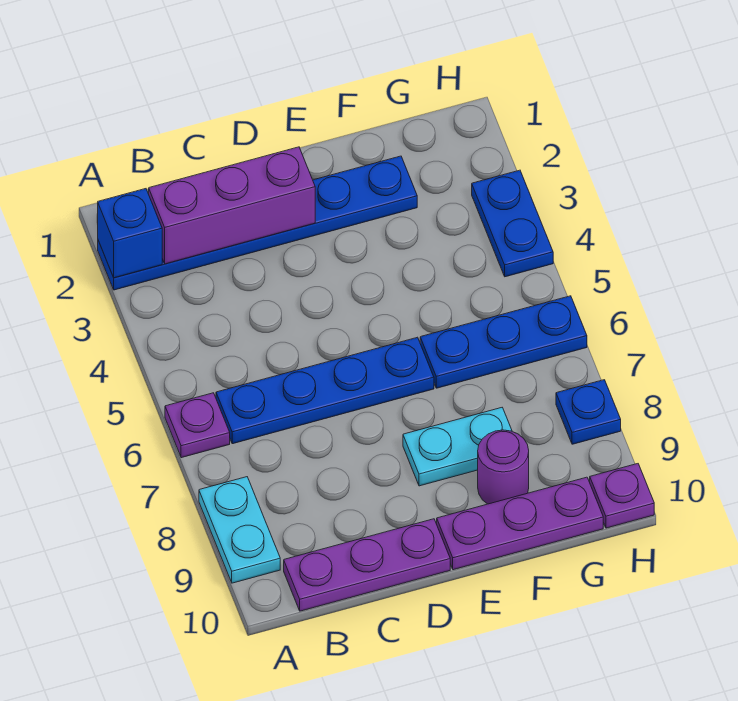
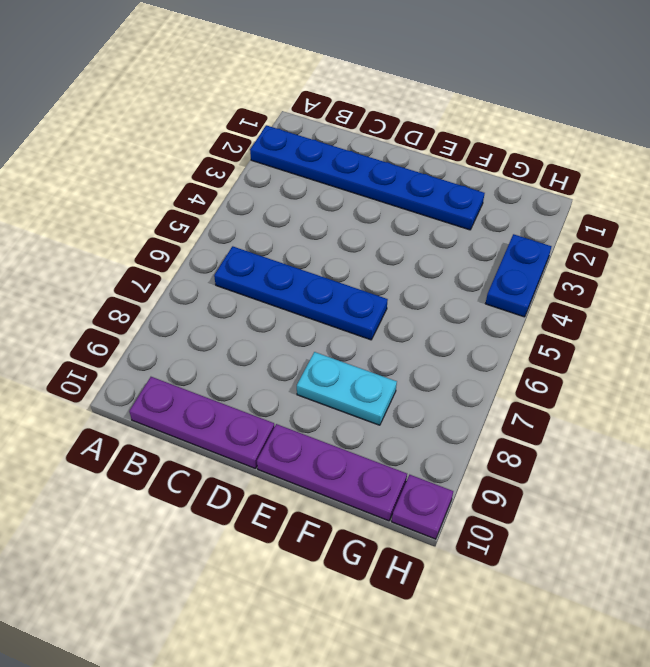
none -> purple 1x1 plate [165,393,230,458]
none -> cyan 1x2 plate [199,477,280,583]
none -> blue 1x3 plate [420,296,587,388]

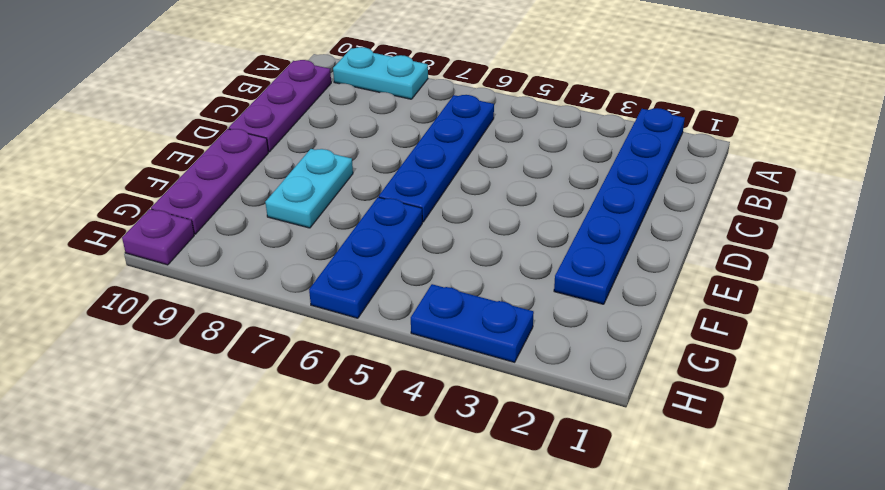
none -> purple 1x1 plate [165,393,230,458]
none -> purple 1x1 round brick [478,430,529,504]
none -> blue 1x1 plate [556,380,621,444]

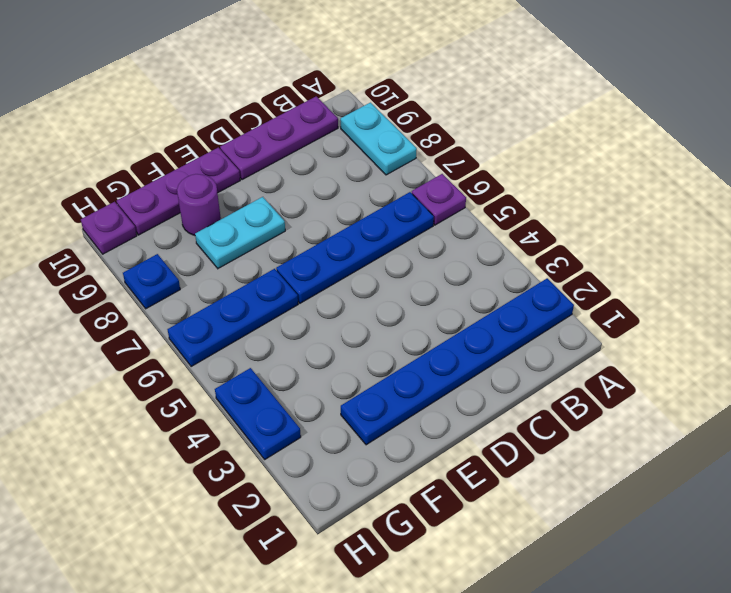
none -> blue 1x1 brick [98,189,162,278]
none -> purple 1x3 brick [149,147,315,264]

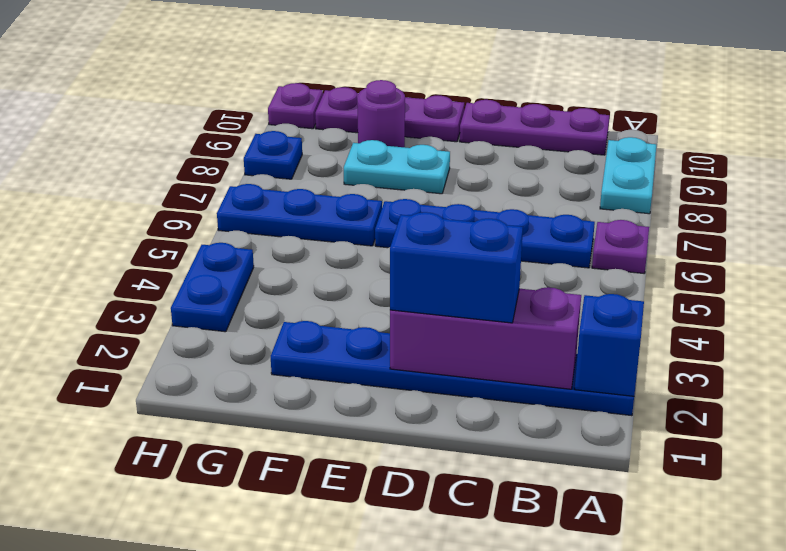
blue 1x2 brick [390,212,523,323] -> none

